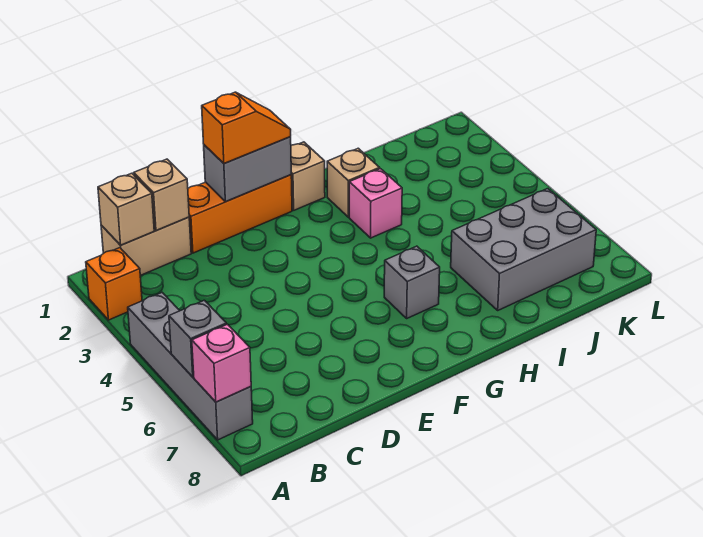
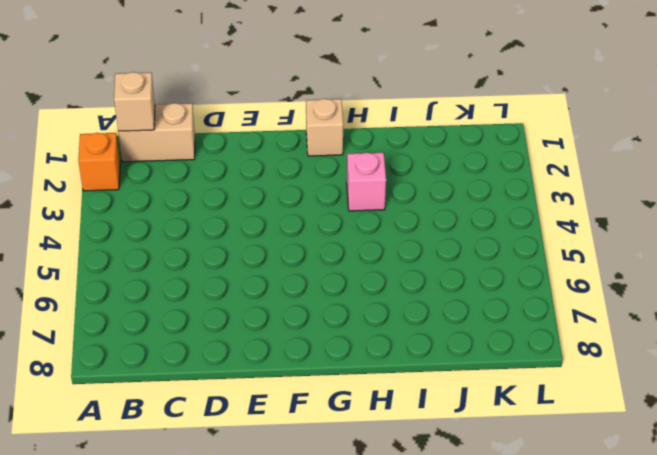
none -> grey 1x4 brick [128,293,253,440]
none -> orange 1x3 brick [188,175,292,253]
none -> grey 1x1 brick [384,246,440,318]

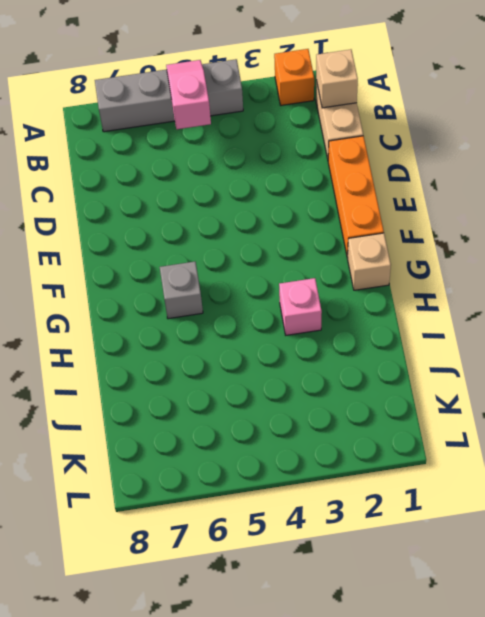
pink 1x2 slope [166,60,211,129] -> none
none -> tan 1x1 brick [327,148,380,217]
none -> grey 2x3 brick [451,189,596,310]
none -> grey 1x1 brick [169,300,226,377]

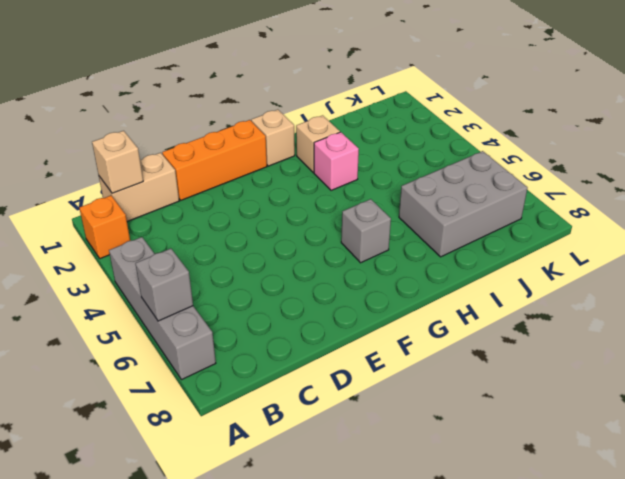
none -> pink 1x1 brick [192,324,251,402]
none -> tan 1x1 brick [134,159,189,230]
none -> grey 1x2 brick [204,137,291,202]

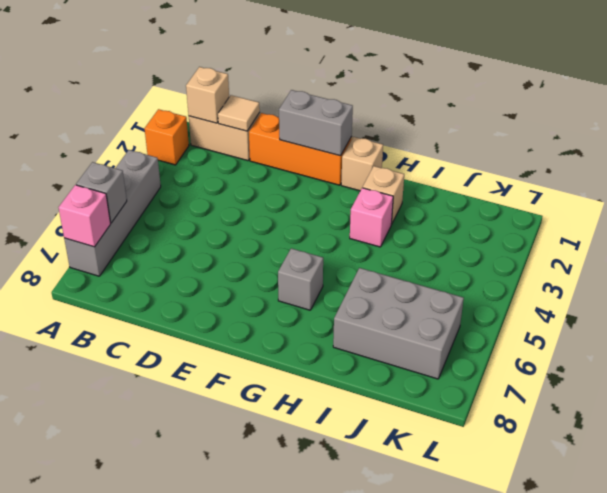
tan 1x1 tile [218,95,260,131] -> tan 1x1 brick [134,159,189,230]
none -> orange 1x2 slope [202,92,291,164]

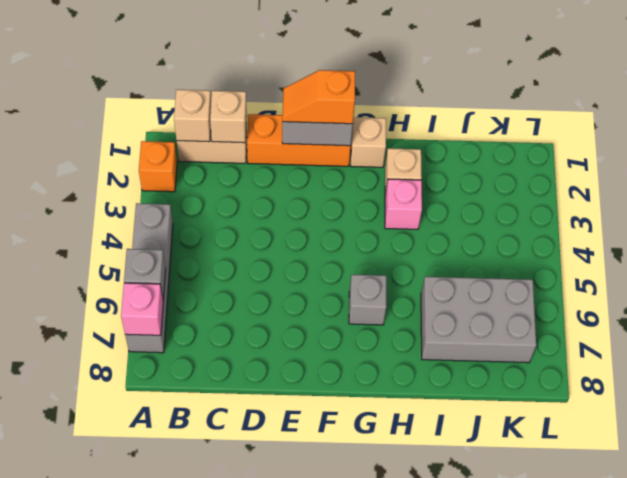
orange 1x2 slope [282,70,355,124] -> orange 1x2 slope turned to [202,92,291,164]

